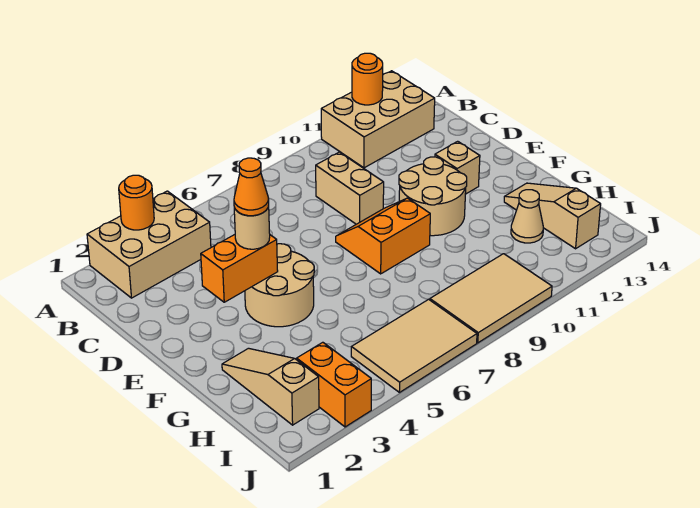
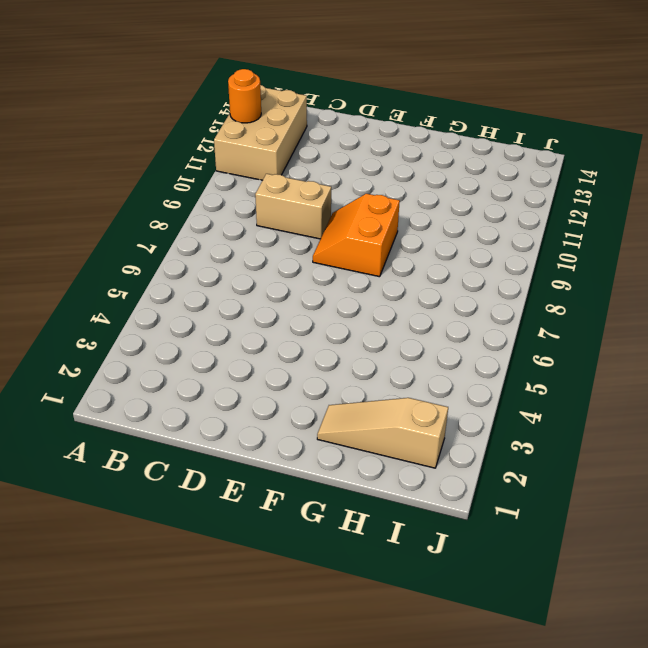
none -> tan 2x3 brick [87,191,211,298]
none -> tan 2x2 round brick [245,244,314,327]
none -> tan 2x2 round brick [399,157,467,236]

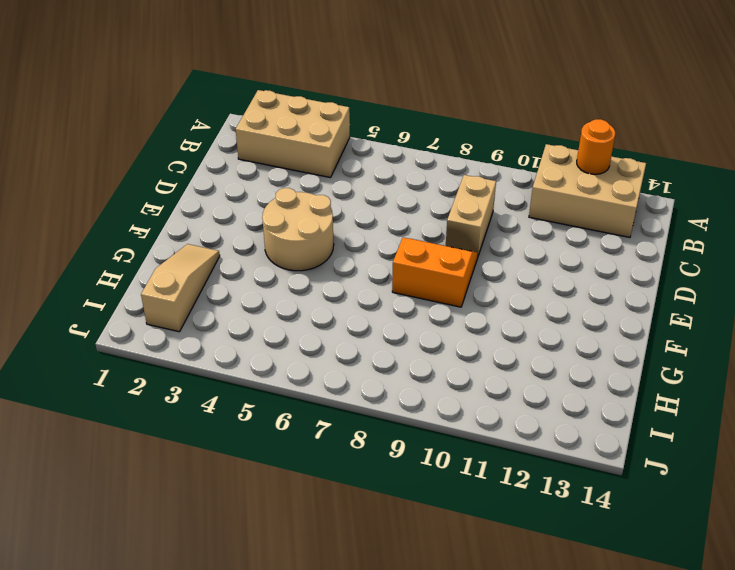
none -> tan 2x2 round brick [399,157,467,236]
none -> tan 1x1 brick [435,141,480,194]
none -> tan 1x3 slope [504,183,601,249]

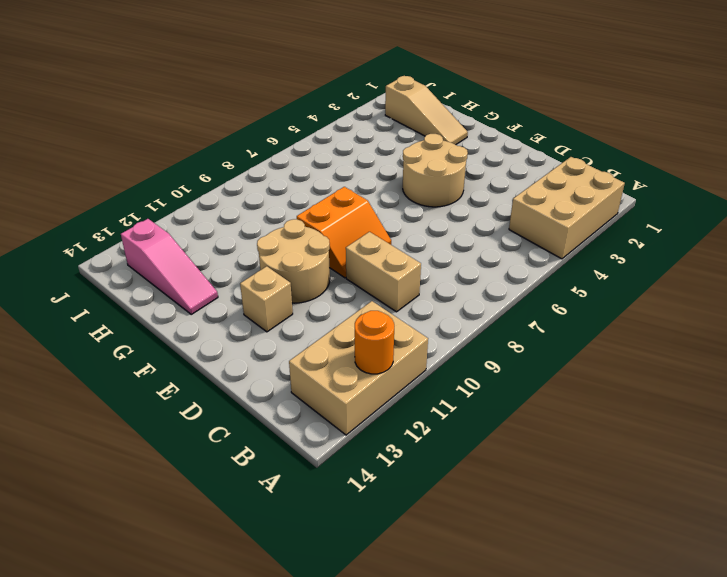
pink 1x3 slope [121,219,218,314] -> tan 1x3 slope [504,183,601,249]
none -> tan 1x1 cone [511,190,543,243]
none -> orange 1x2 brick [297,342,371,427]
none -> tan 2x3 tile [351,299,477,392]

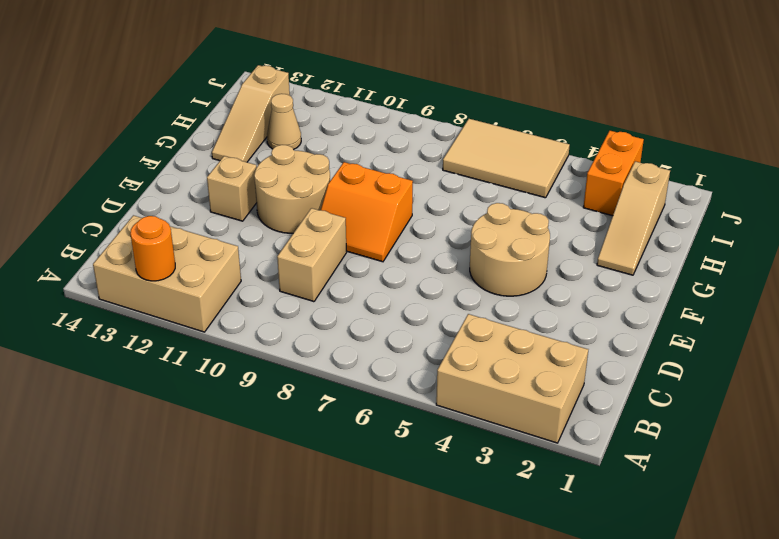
none -> tan 2x3 tile [430,254,552,343]
none -> orange 1x1 round brick [119,175,154,230]
none -> orange 1x2 brick [201,235,278,302]

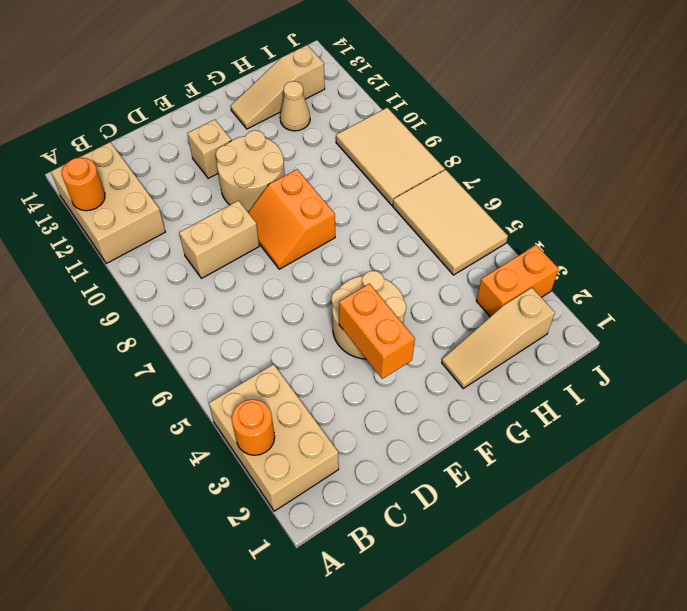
none -> tan 1x1 round brick [234,206,270,249]
none -> orange 1x1 cone [234,158,269,216]

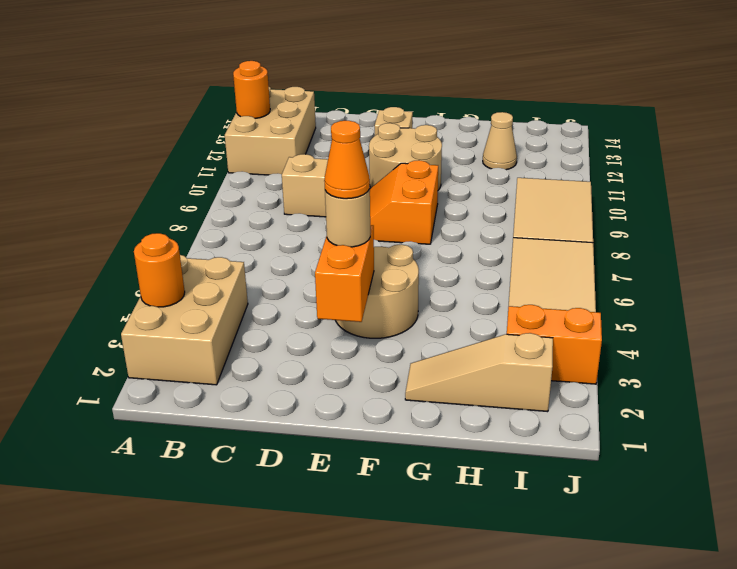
none -> tan 1x3 slope [504,183,601,249]

